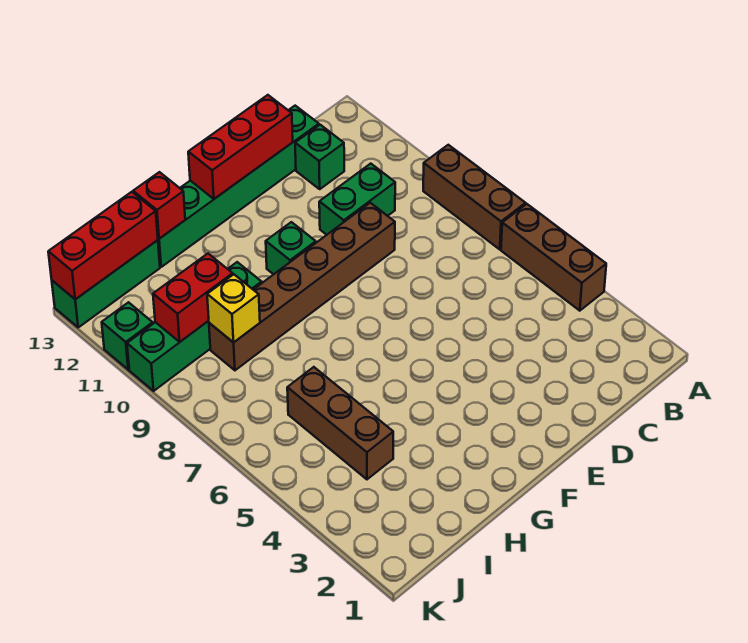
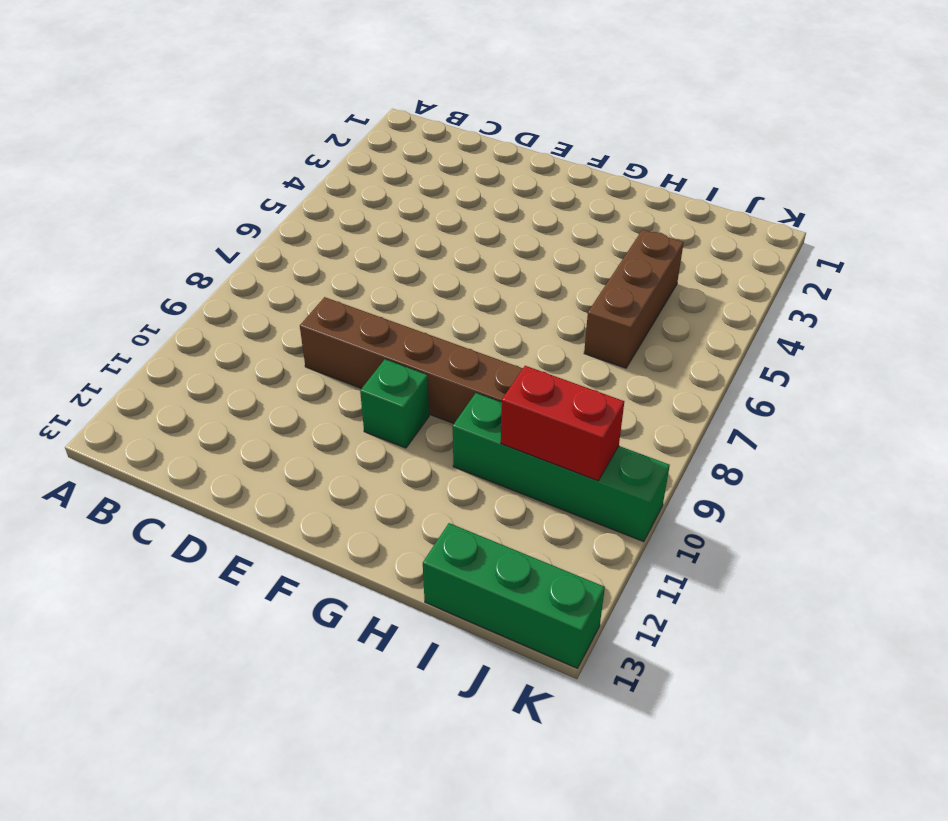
none -> brown 1x3 brick [501,204,606,311]
none -> brown 1x3 brick [423,145,526,250]
none -> green 1x2 brick [319,164,395,235]

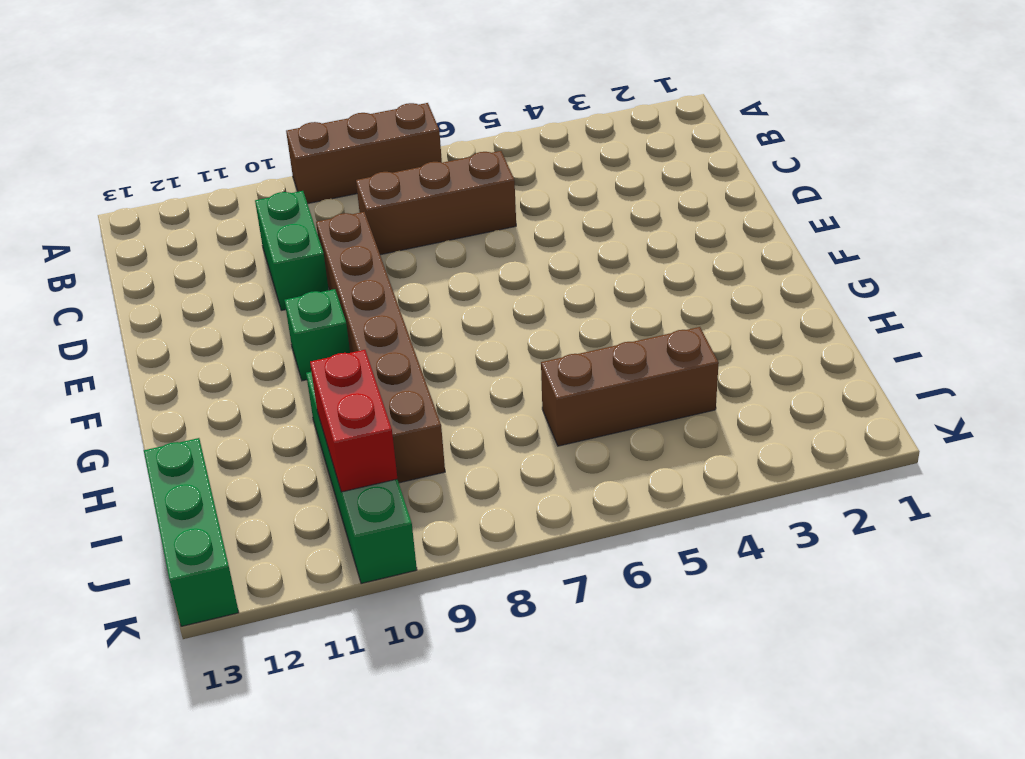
brown 1x3 brick [356,151,516,255] -> brown 1x3 brick moved to [501,204,606,311]
none -> green 1x1 brick [295,125,344,189]
none -> green 1x6 brick [158,106,319,267]
none -> green 1x1 brick [102,302,153,370]

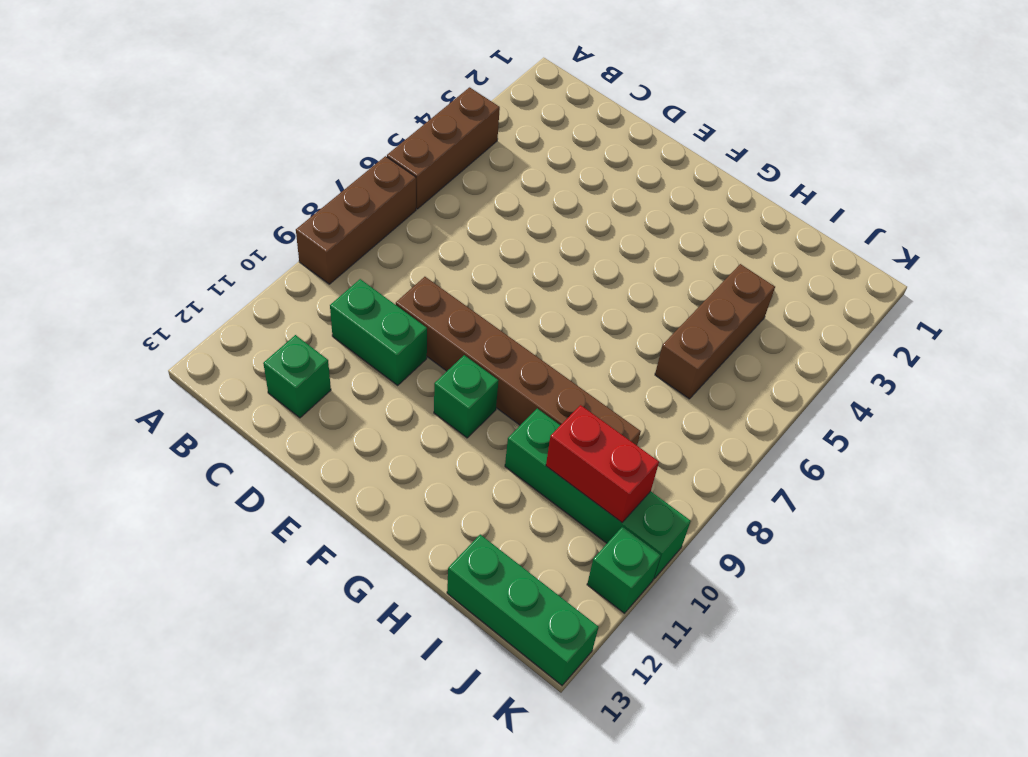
none -> green 1x6 brick [158,106,319,267]
none -> red 1x3 brick [188,95,293,199]
none -> red 1x1 brick [133,172,185,239]

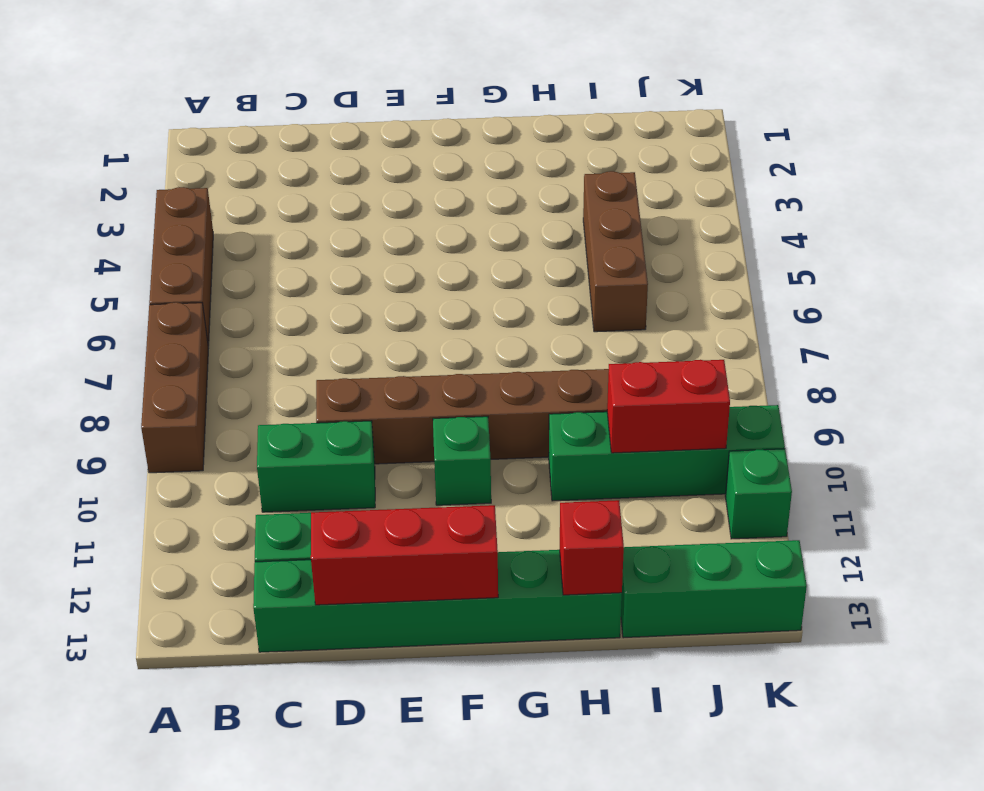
none -> yellow 1x1 brick [207,274,260,343]
none -> red 1x3 brick [48,192,158,299]

